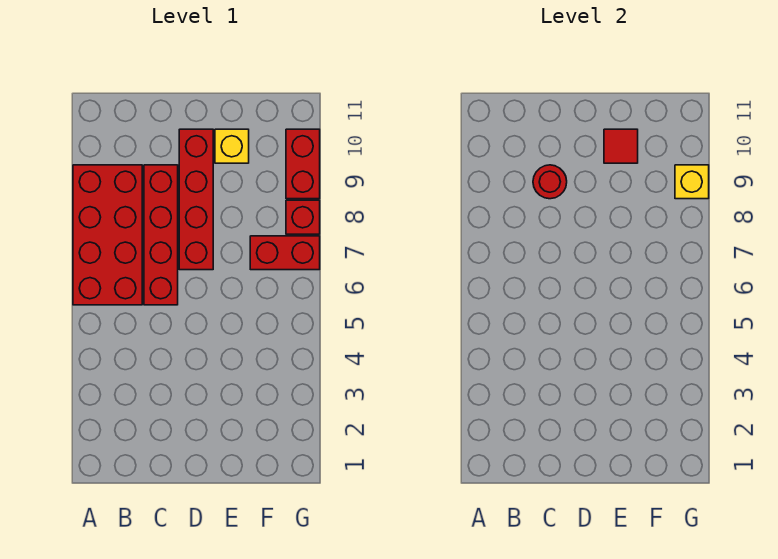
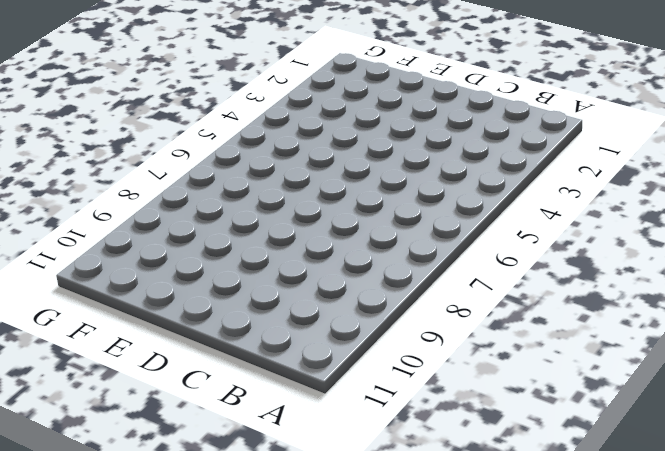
none -> red 2x4 brick [73,165,142,305]
none -> red 1x4 brick [144,165,178,305]

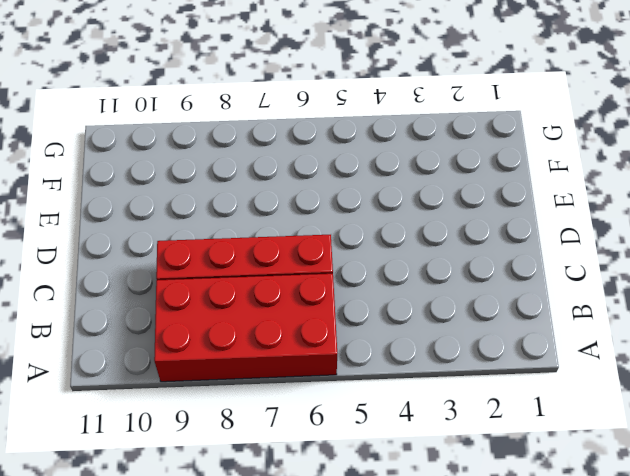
none -> red 1x4 brick [179,129,213,270]
none -> yellow 1x1 brick [215,129,249,163]

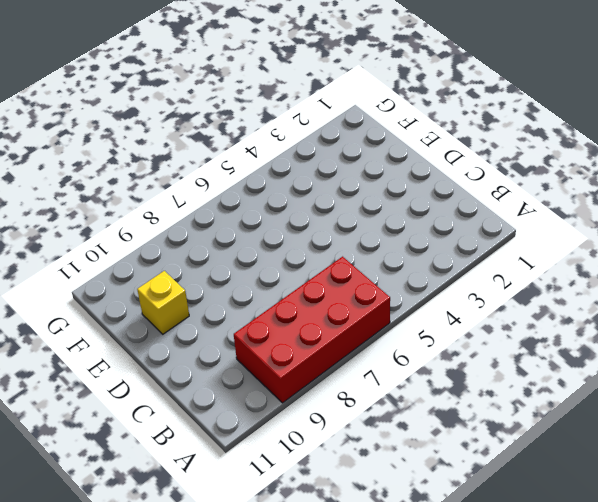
none -> red 1x4 brick [144,165,178,305]
none -> red 1x4 brick [179,129,213,270]

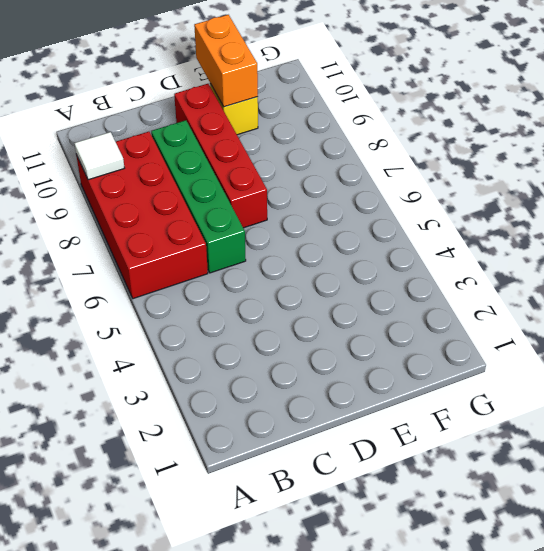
white 1x1 tile [74,132,124,180] -> none
green 1x4 brick [151,120,246,273] -> red 1x4 brick [144,165,178,305]
orange 1x2 brick [194,15,258,107] -> red 1x1 tile [604,129,638,163]
none -> red 1x2 brick [250,236,320,270]
none -> red 1x1 brick [286,200,320,234]

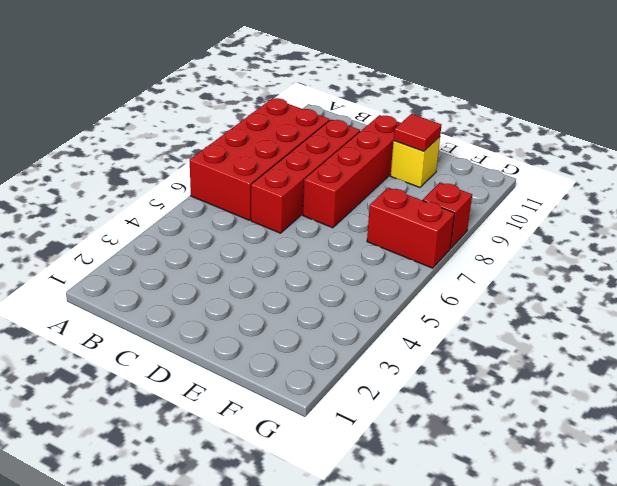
none -> red 1x2 brick [286,129,320,199]
none -> red 1x1 round brick [533,165,567,199]

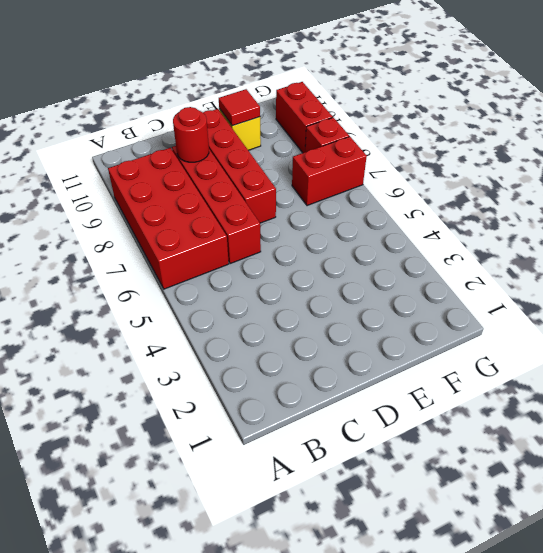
none -> yellow 1x1 brick [675,165,709,199]

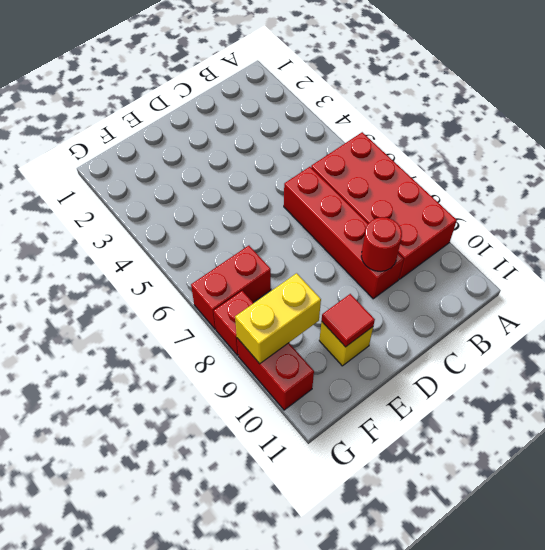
yellow 1x2 brick [235,273,321,364] -> yellow 1x1 brick [675,165,709,199]
none -> red 1x4 brick [179,129,213,270]

